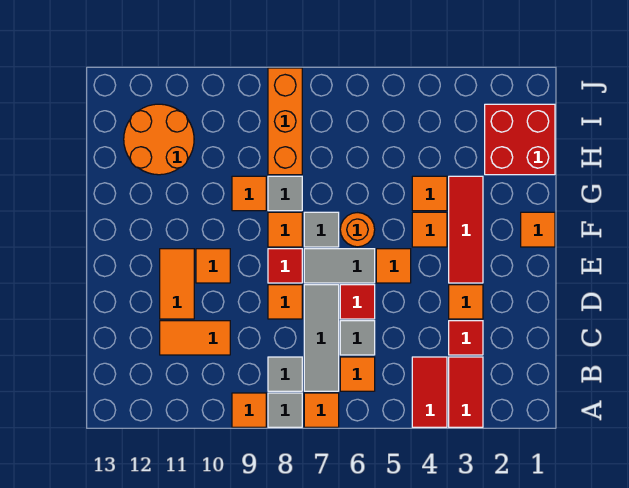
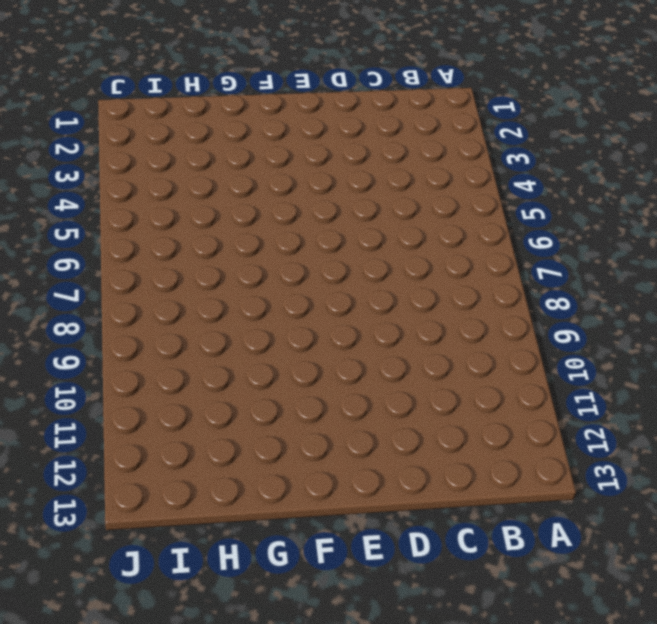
none -> red 1x2 tile [449,357,483,427]
none -> red 1x2 tile [412,357,447,427]
none -> orange 1x1 tile [304,393,339,427]
none -> grey 1x1 tile [268,393,302,427]

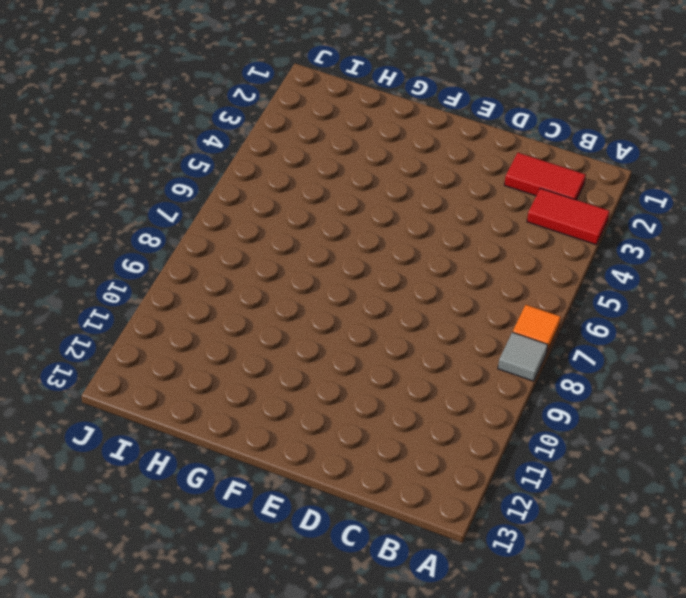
red 1x2 tile [504,153,586,200] -> red 1x2 tile moved to [412,357,447,427]
none -> orange 1x1 tile [232,393,266,427]
none -> orange 1x1 tile [340,357,375,391]
none -> grey 1x3 tile [304,285,339,391]
none -> grey 1x1 tile [268,357,302,391]

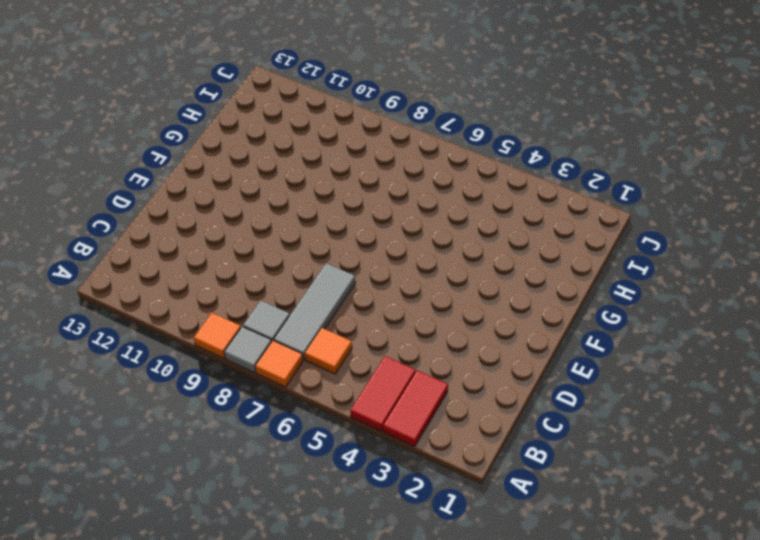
none -> red 1x1 tile [449,321,483,355]
none -> grey 1x1 tile [340,321,375,355]
none -> orange 1x2 tile [160,321,230,355]
none -> orange 1x1 tile [449,285,483,319]

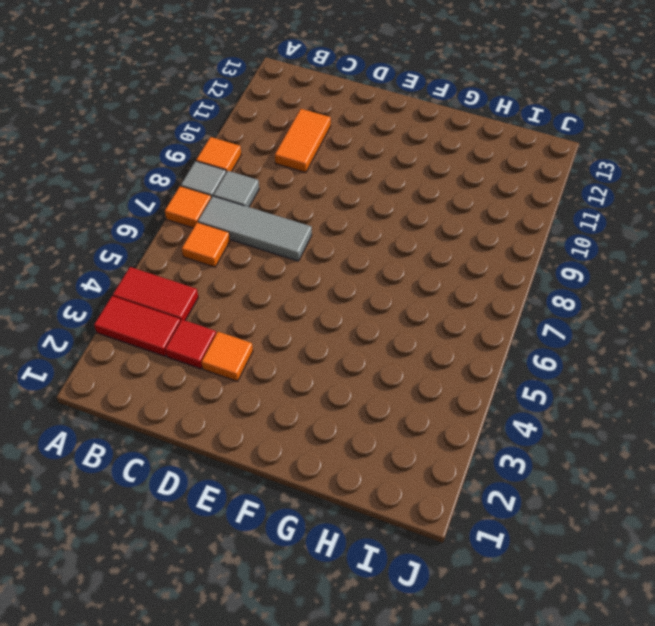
none -> grey 1x1 tile [340,321,375,355]
none -> red 1x1 tile [340,285,375,319]
none -> orange 1x1 tile [268,285,302,319]
none -> orange 1x2 tile [160,249,194,319]

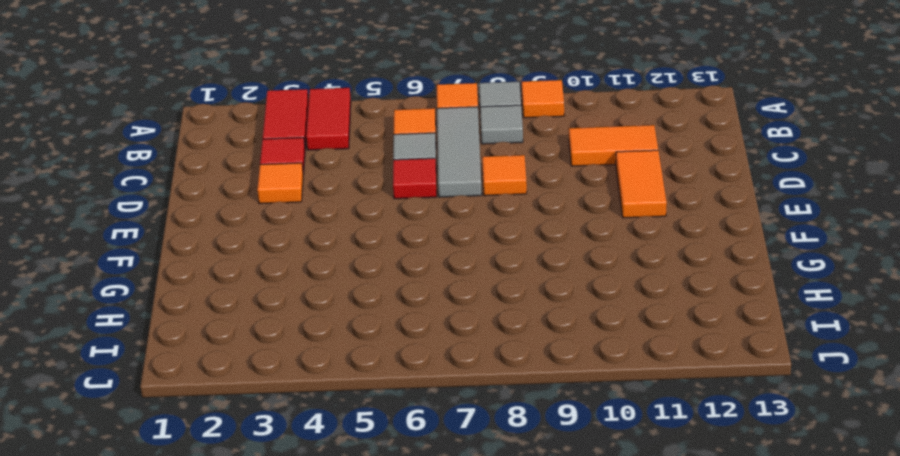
none -> red 1x3 tile [449,176,483,283]
none -> orange 1x1 tile [376,249,411,283]
none -> grey 1x2 tile [304,249,375,283]
none -> red 1x1 tile [268,249,302,283]

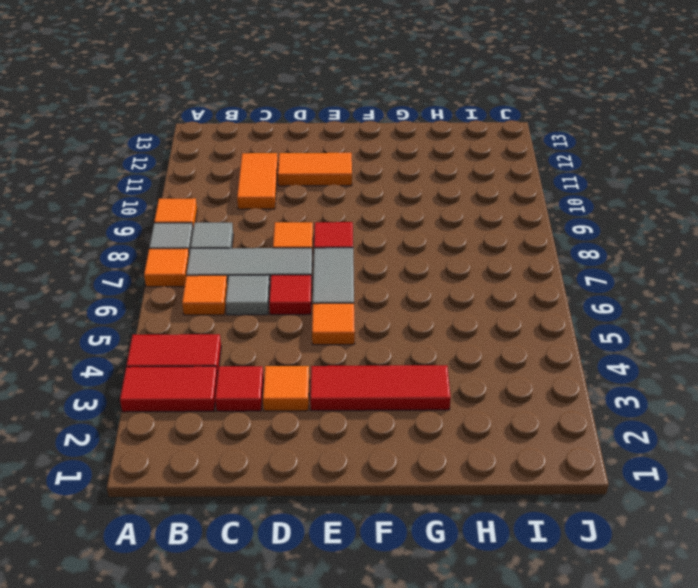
none -> orange 1x1 tile [196,249,230,283]
none -> orange 1x1 tile [521,212,555,247]
none -> orange 1x1 tile [412,212,447,247]
none -> orange 1x1 round brick [340,213,375,247]

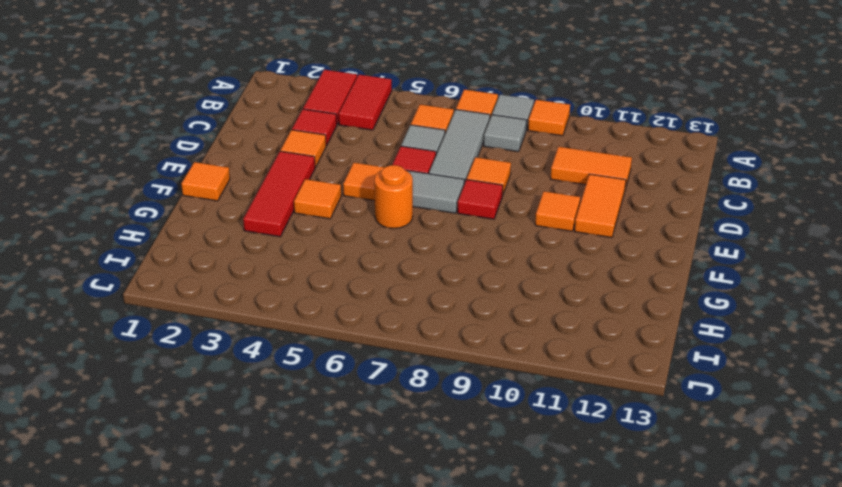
none -> grey 1x1 tile [304,212,339,247]
none -> orange 1x1 tile [268,212,302,247]
none -> orange 1x1 tile [412,176,447,211]
none -> grey 1x1 tile [268,176,302,211]

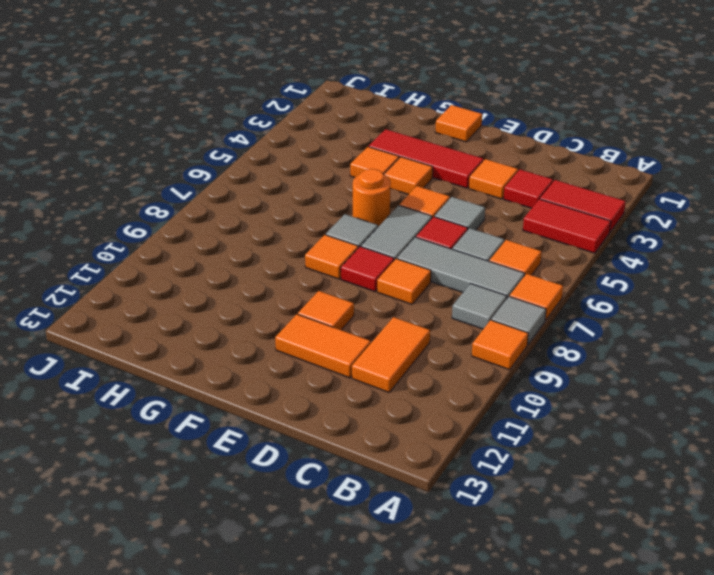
grey 1x1 tile [435,197,485,230] -> grey 1x1 tile moved to [268,176,302,211]
none -> orange 1x1 tile [232,176,266,211]
none -> red 2x2 brick [485,104,555,175]
none -> orange 1x3 brick [268,68,302,175]
none -> orange 2x2 round brick [124,104,194,175]

